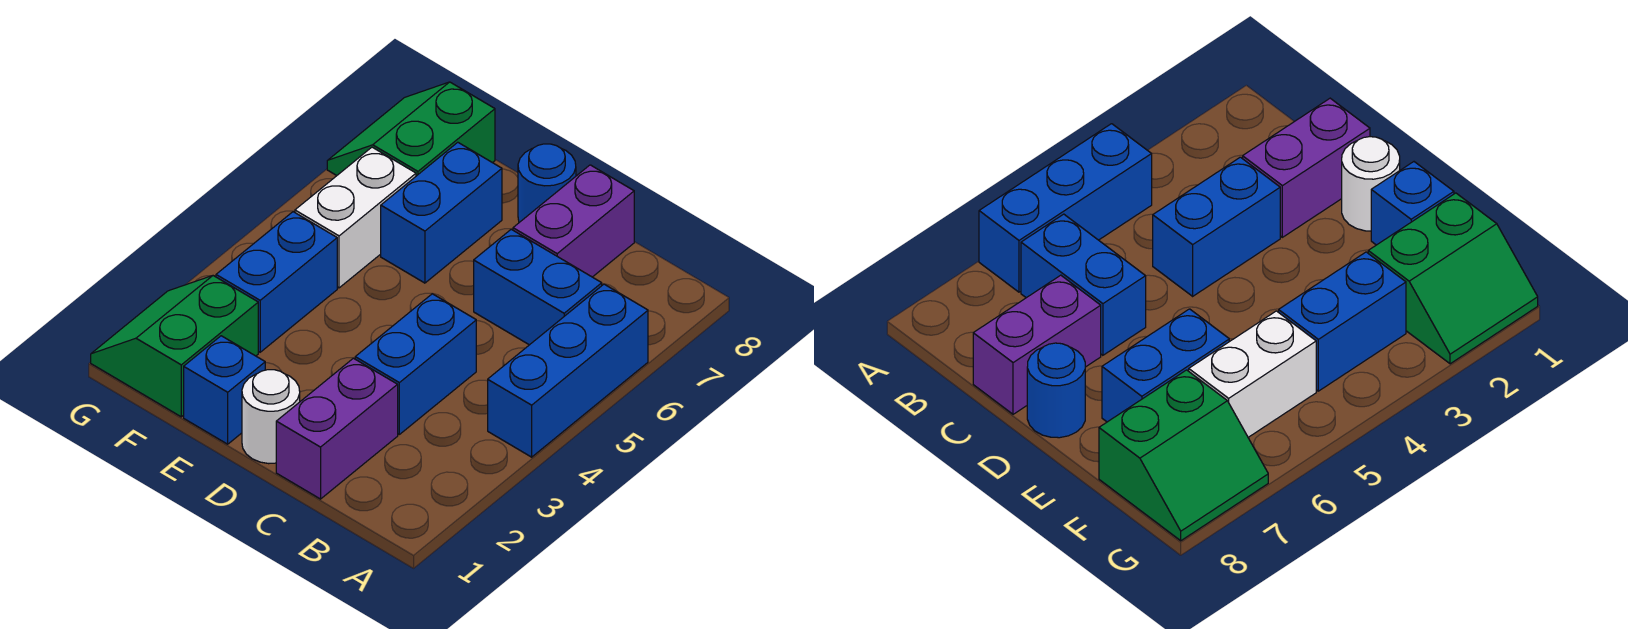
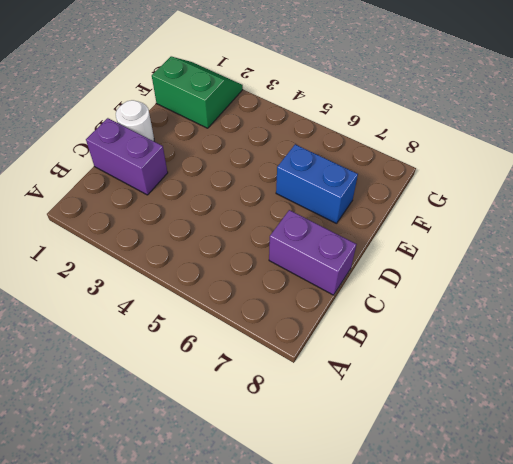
none -> blue 1x3 brick [488,284,648,457]
none -> blue 1x2 brick [474,229,602,345]
none -> blue 1x2 brick [355,294,476,434]

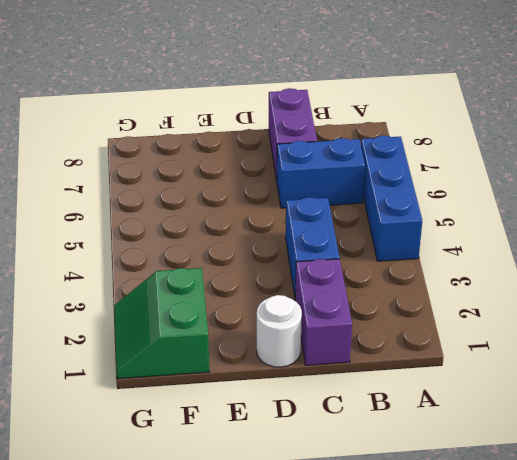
none -> blue 1x1 round brick [518,144,576,222]
none -> blue 1x1 brick [184,336,265,444]
none -> blue 1x2 brick [381,142,502,283]

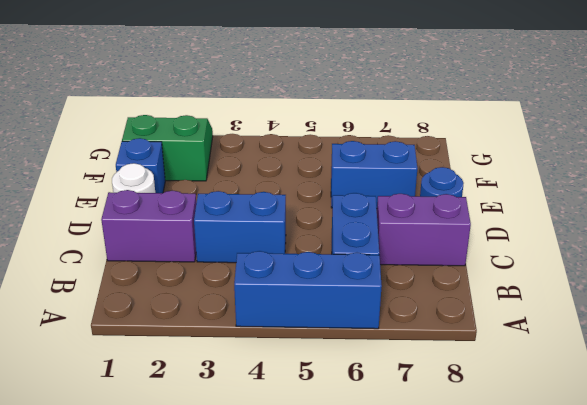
none -> blue 1x2 brick [216,212,337,352]
none -> white 1x2 brick [295,147,416,288]
none -> green 2x2 slope [327,82,495,176]

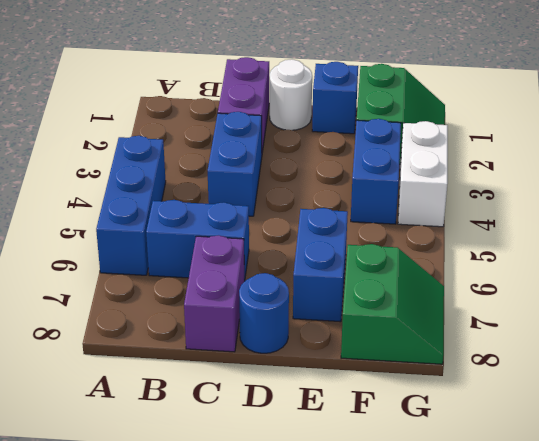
white 1x2 brick [398,121,448,227] -> white 1x2 brick moved to [295,147,416,288]

